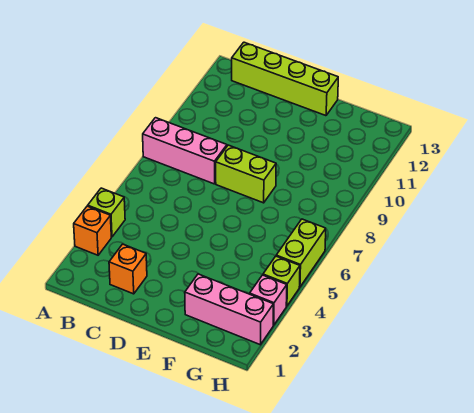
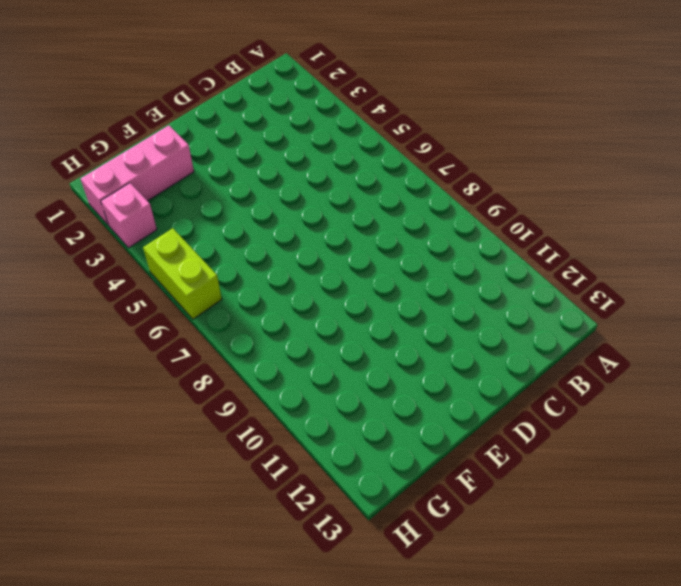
none -> orange 1x1 brick [74,206,111,255]
none -> lime 1x1 brick [88,188,125,237]

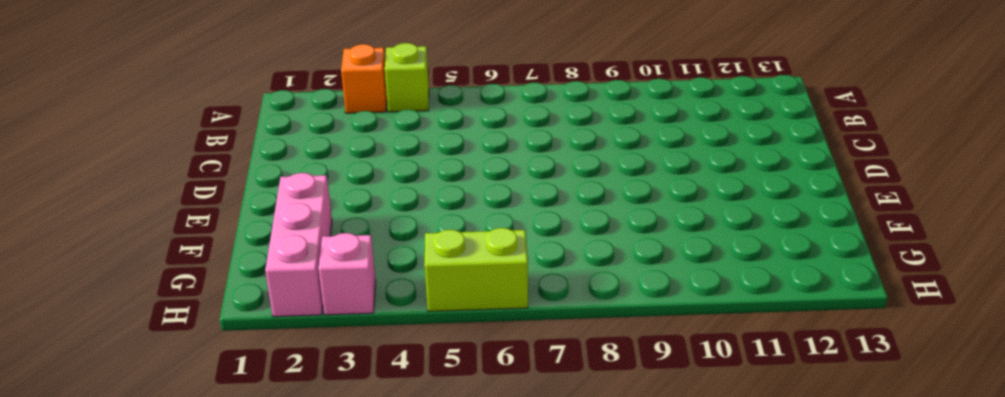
none -> pink 1x3 brick [143,118,227,184]
none -> lime 1x4 brick [232,42,338,116]

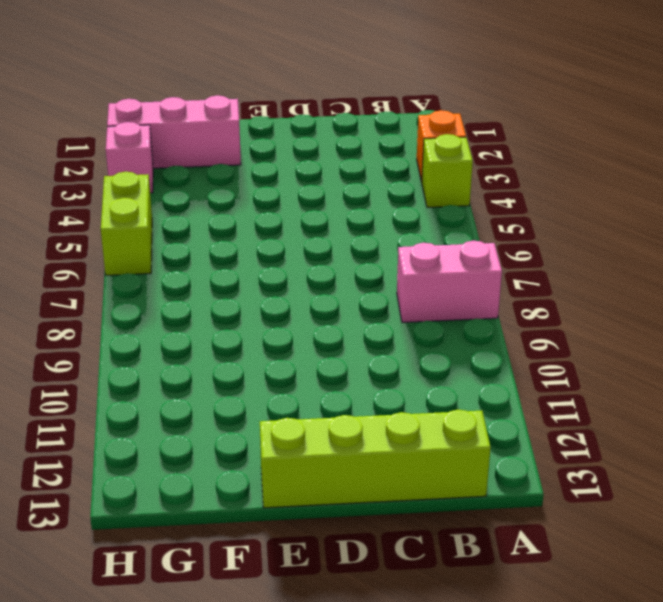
pink 1x2 brick [397,241,502,323] -> pink 1x3 brick [143,118,227,184]
none -> orange 1x1 brick [109,244,147,294]
none -> lime 1x2 brick [216,145,276,203]

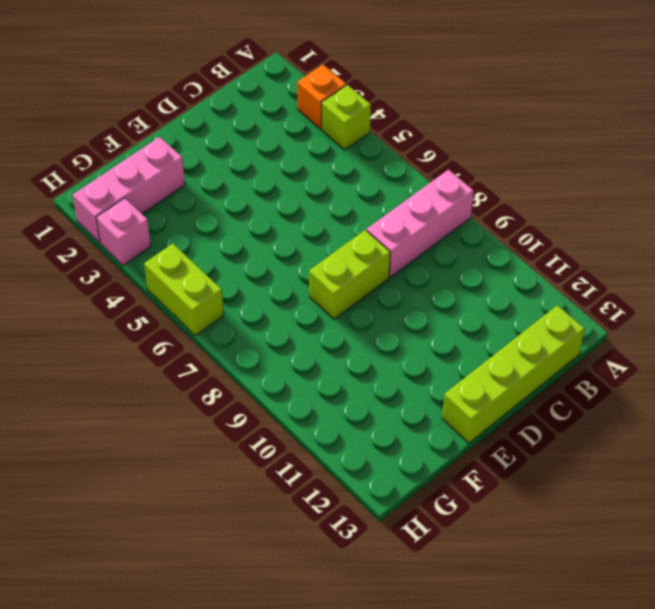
none -> orange 1x1 brick [109,244,147,294]
none -> lime 1x1 brick [263,256,300,306]

